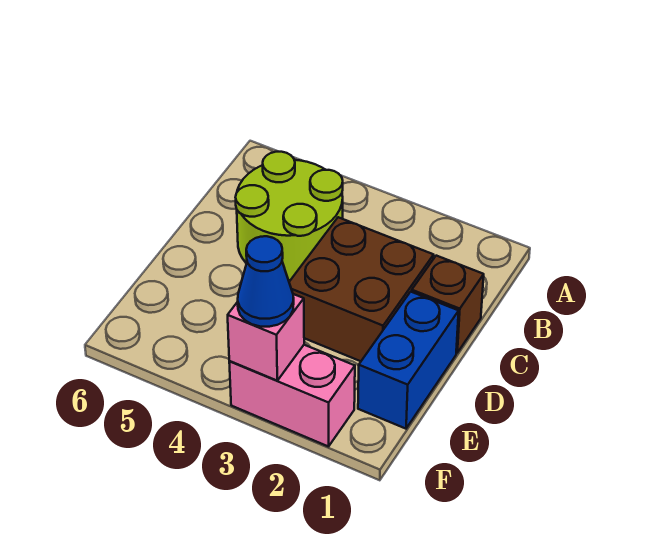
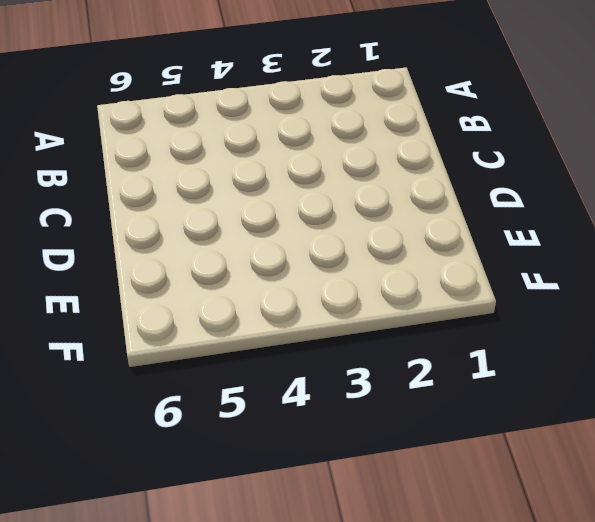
none -> lime 2x2 round brick [235,152,343,280]
none -> brown 1x1 brick [412,256,484,353]

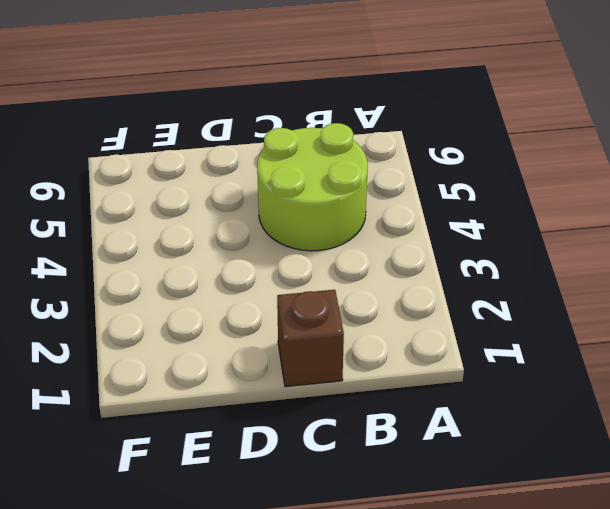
none -> brown 2x2 brick [289,217,434,361]
none -> blue 1x2 brick [358,292,459,429]

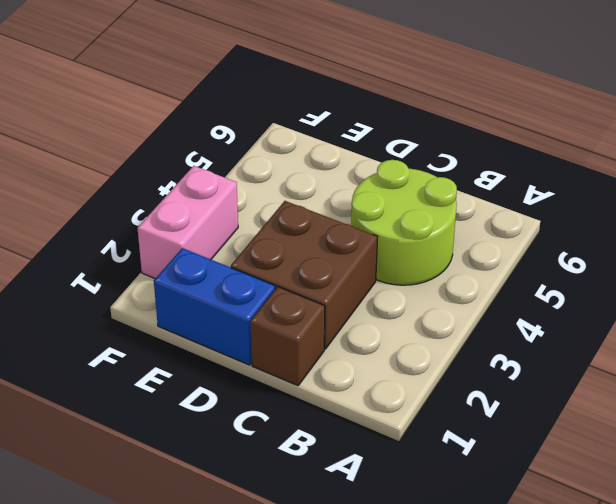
none -> pink 1x1 brick [228,294,304,380]
none -> blue 1x1 cone [238,236,294,327]

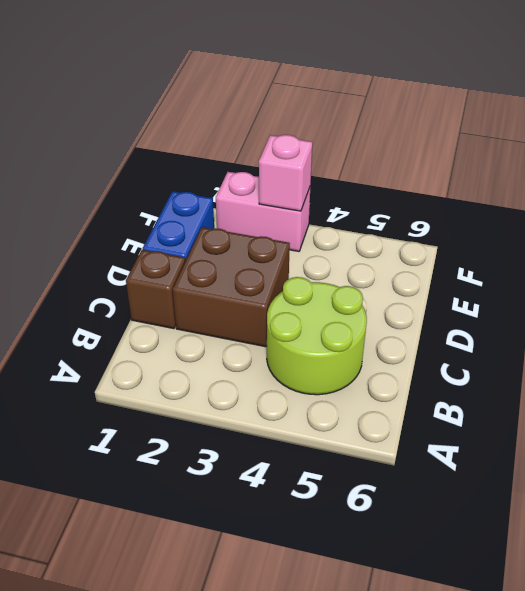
none -> blue 1x1 cone [238,236,294,327]

